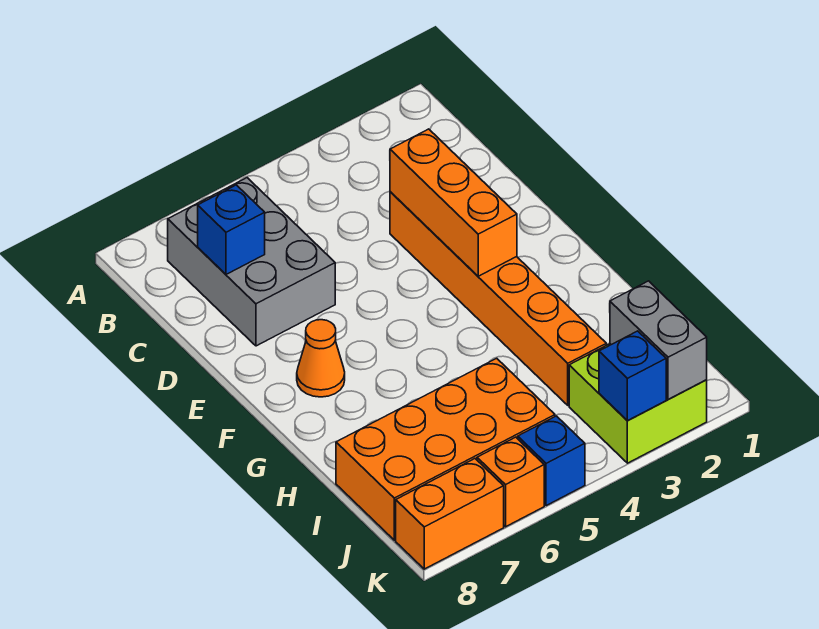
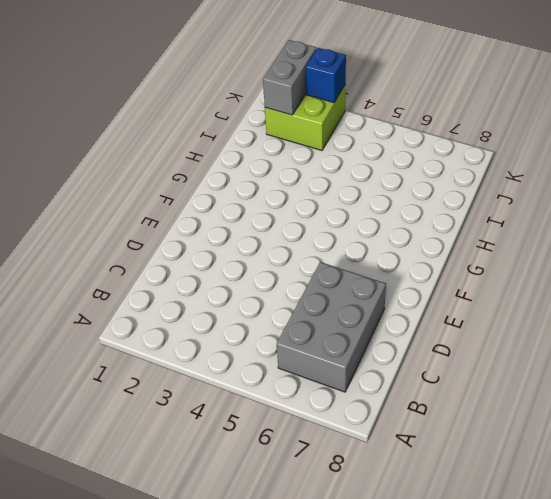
none -> orange 1x6 brick [390,192,606,405]
none -> orange 1x1 cone [297,320,345,397]
none -> orange 2x4 brick [336,358,555,540]

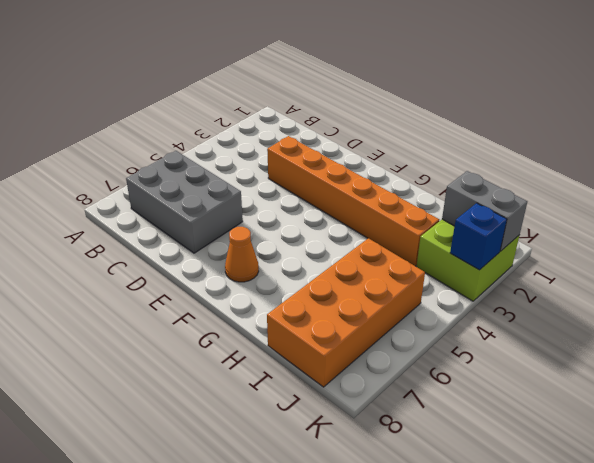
none -> blue 1x1 brick [518,416,585,506]
none -> orange 1x1 brick [477,437,544,527]
none -> orange 1x2 brick [396,459,504,569]

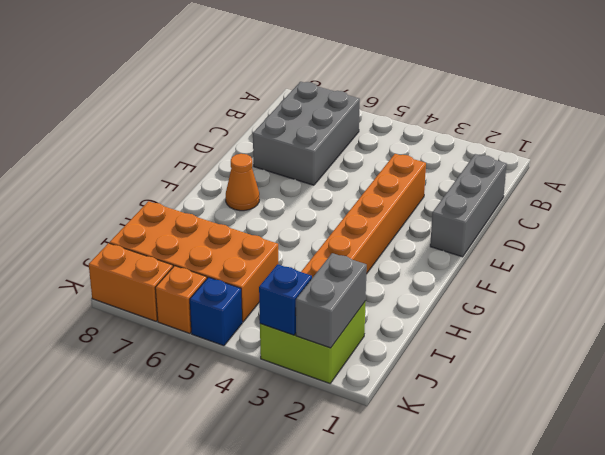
grey 1x3 brick [430,154,507,257] -> none
none -> blue 1x1 brick [198,185,265,274]
none -> orange 1x3 brick [390,129,517,276]

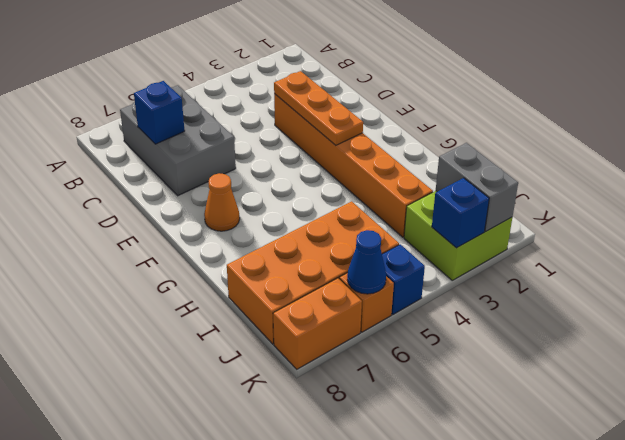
orange 1x3 plate [274,71,363,145] -> orange 1x3 brick [390,129,517,276]
blue 1x1 cone [347,230,386,294] -> none

